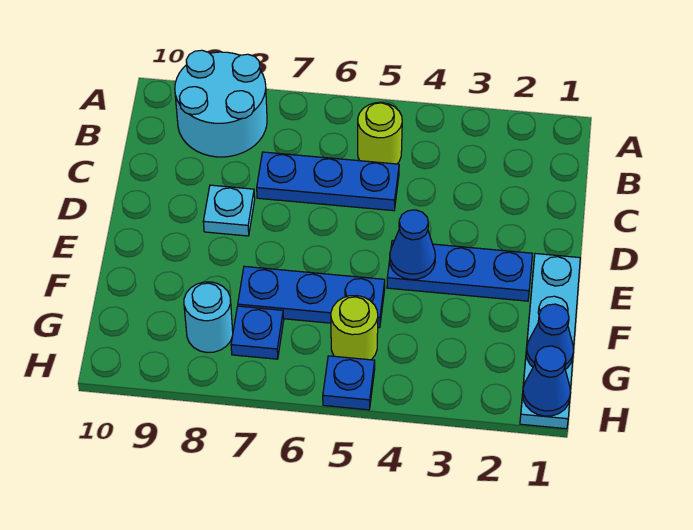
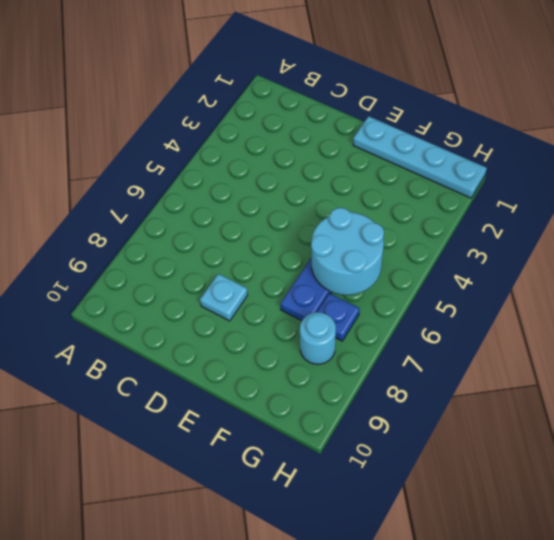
cyan 2x2 round brick [311,208,384,295] -> cyan 2x2 round brick moved to [175,50,267,157]
none -> lime 1x1 round brick [358,103,402,164]
none -> blue 1x3 plate [257,152,399,211]
none -> blue 1x3 plate [387,240,532,301]

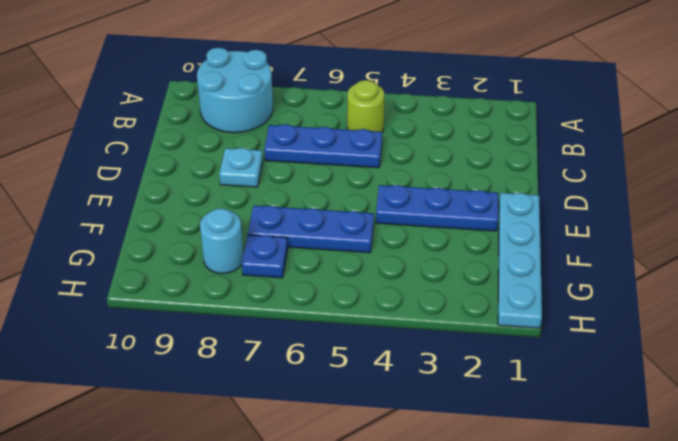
none -> lime 1x1 round brick [331,296,378,360]
none -> blue 1x1 plate [323,356,375,410]
none -> blue 1x1 cone [390,210,435,279]

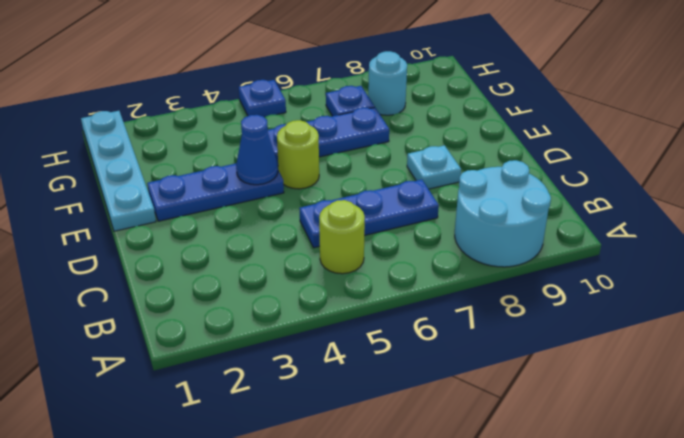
lime 1x1 round brick [277,120,319,189] -> lime 1x1 round brick moved to [331,296,378,360]
none -> blue 1x1 cone [526,304,574,369]
none -> blue 1x1 cone [523,346,571,416]

